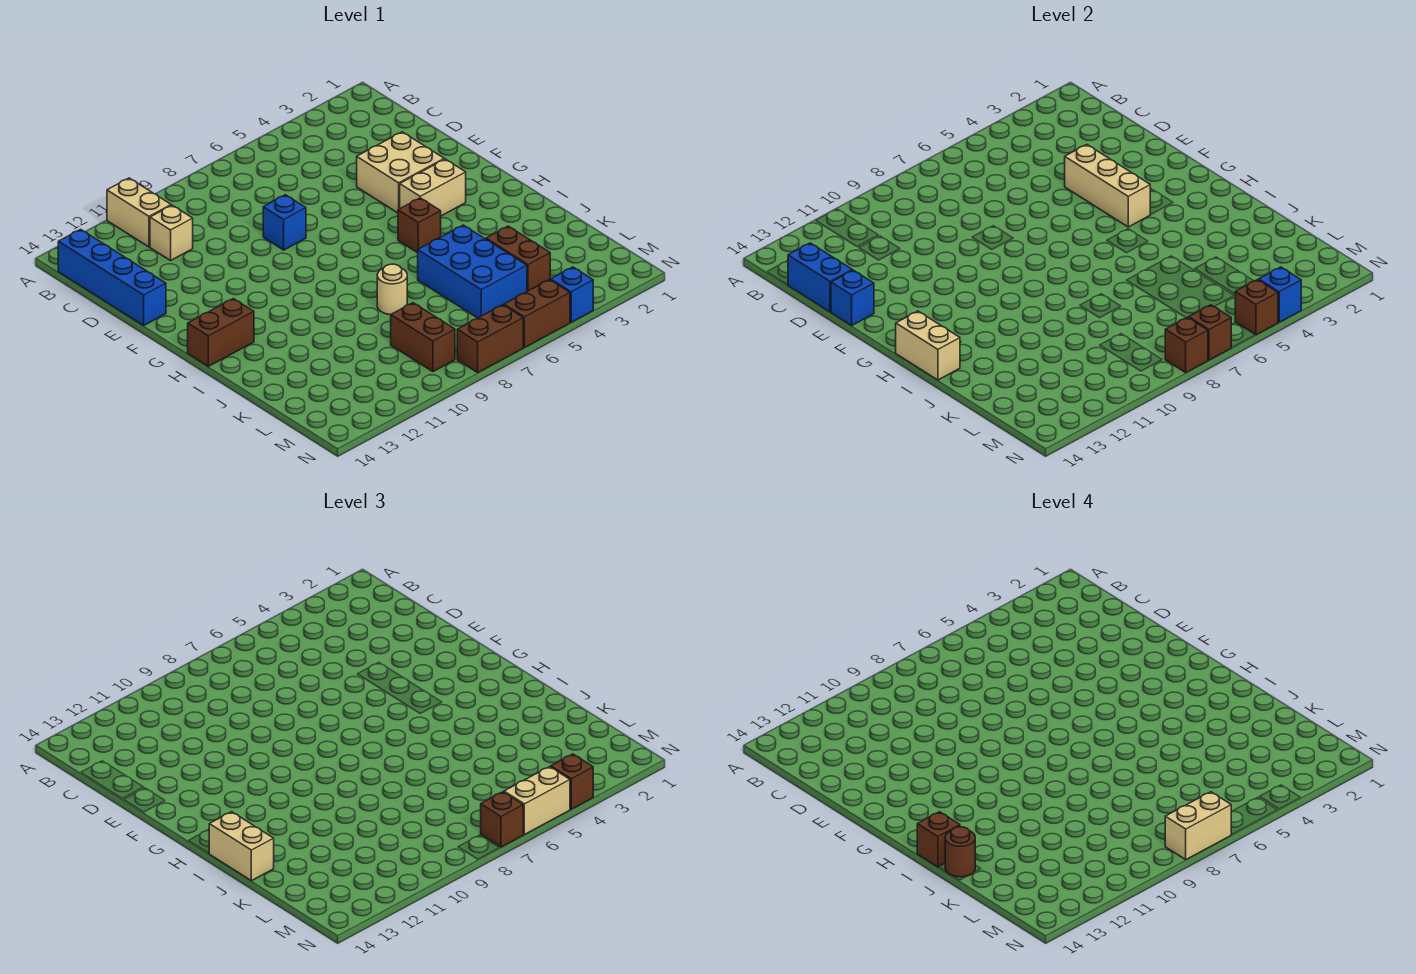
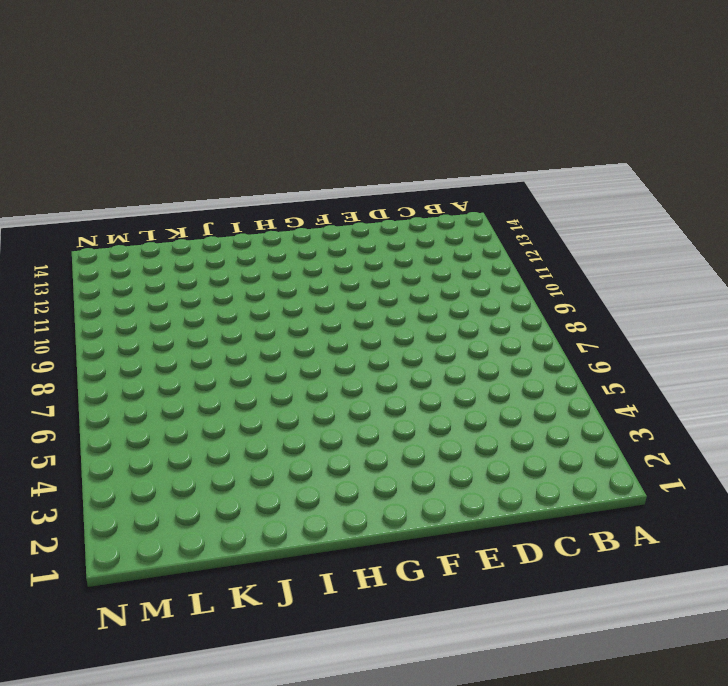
none -> tan 1x2 brick [107,178,171,247]
none -> blue 1x4 brick [58,229,166,325]
none -> tan 1x1 brick [150,205,193,261]
none -> tan 2x2 brick [357,132,444,213]

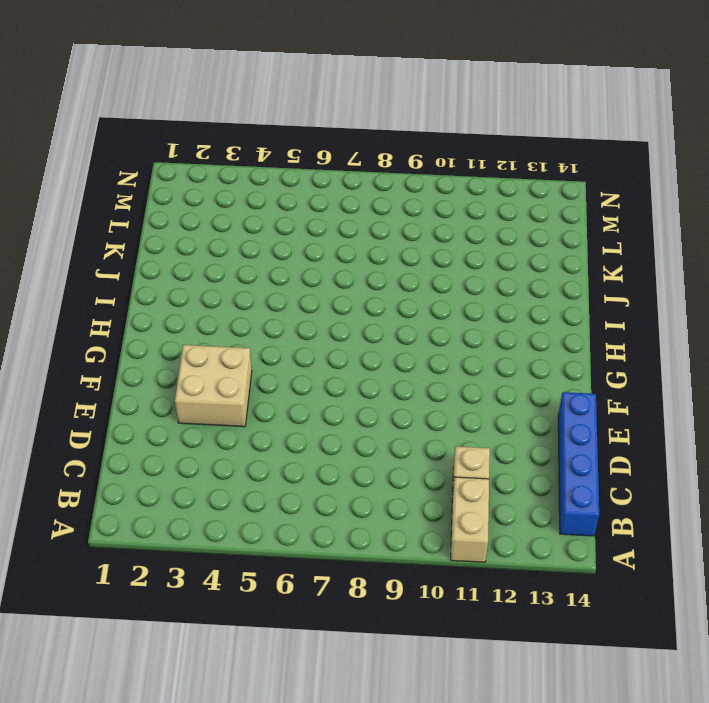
none -> blue 1x1 brick [263,195,306,250]
none -> tan 1x2 brick [400,159,466,216]
none -> brown 1x1 brick [398,198,441,253]
none -> brown 1x2 brick [188,299,254,366]

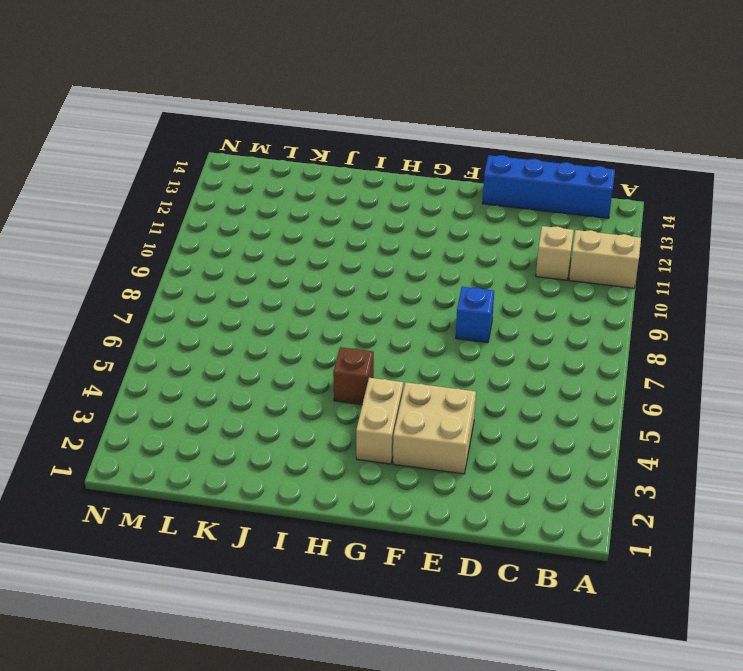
none -> brown 1x2 brick [188,299,254,366]
none -> blue 2x3 brick [418,225,527,318]
none -> tan 1x1 round brick [377,264,407,315]
none -> brown 1x2 brick [486,226,550,291]

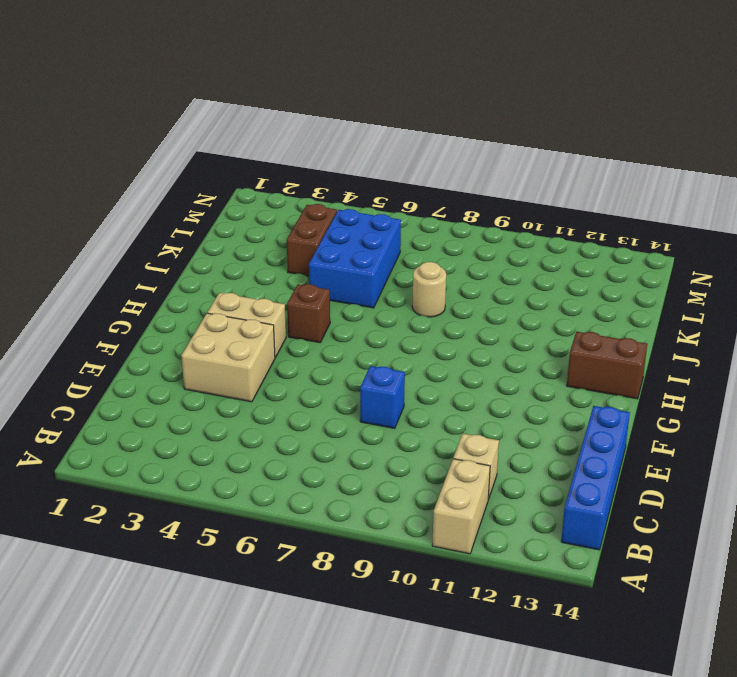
none -> brown 1x2 brick [391,303,455,372]
none -> blue 1x1 brick [551,267,593,322]
none -> brown 1x2 brick [504,280,570,348]
none -> brown 1x2 brick [457,305,523,372]

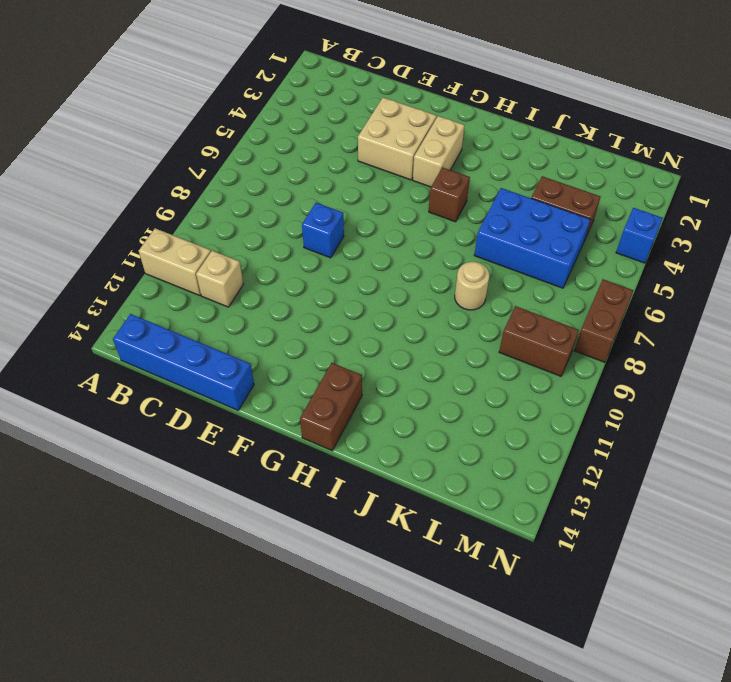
none -> brown 1x2 brick [504,280,570,348]
none -> blue 1x2 brick [788,243,852,312]
none -> tan 1x3 brick [1065,145,1150,227]
none -> blue 1x1 brick [831,270,874,325]

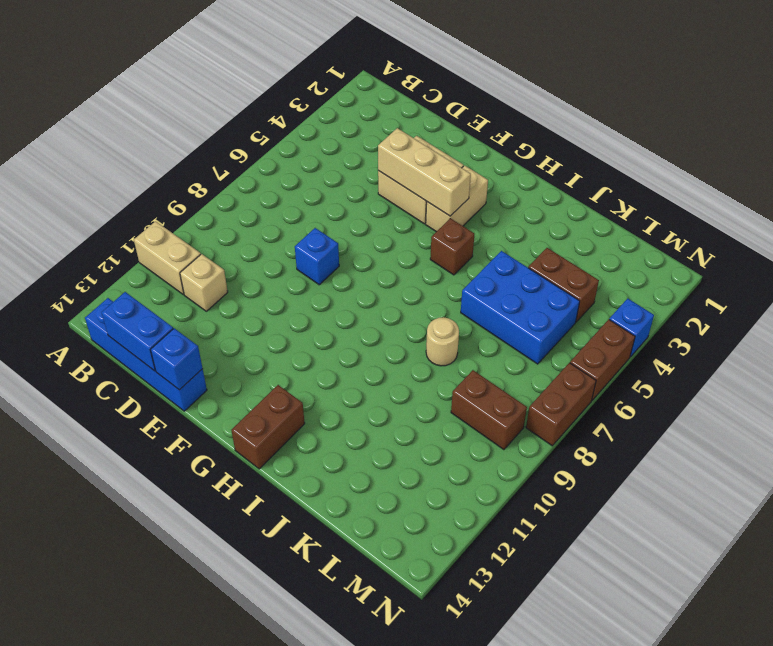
none -> tan 1x2 brick [896,311,960,380]
none -> blue 1x1 brick [1259,267,1301,322]
none -> brown 1x1 brick [1235,280,1278,335]
none -> brown 1x1 brick [1189,305,1232,360]

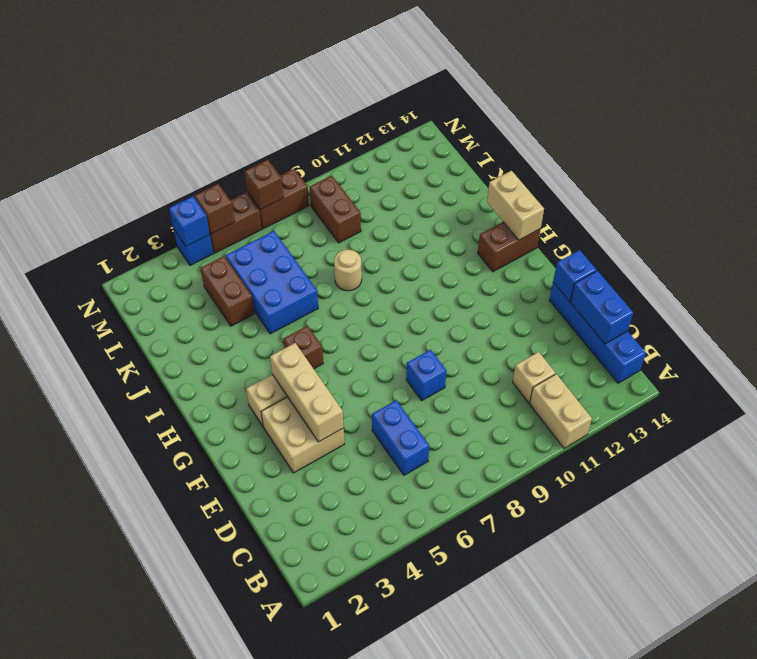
blue 1x2 brick [372,400,429,475] -> none
none -> brown 1x1 brick [1165,317,1208,372]
none -> tan 1x2 brick [209,812,274,881]
none -> brown 1x1 brick [551,754,593,809]
none -> tan 1x2 brick [504,767,570,835]

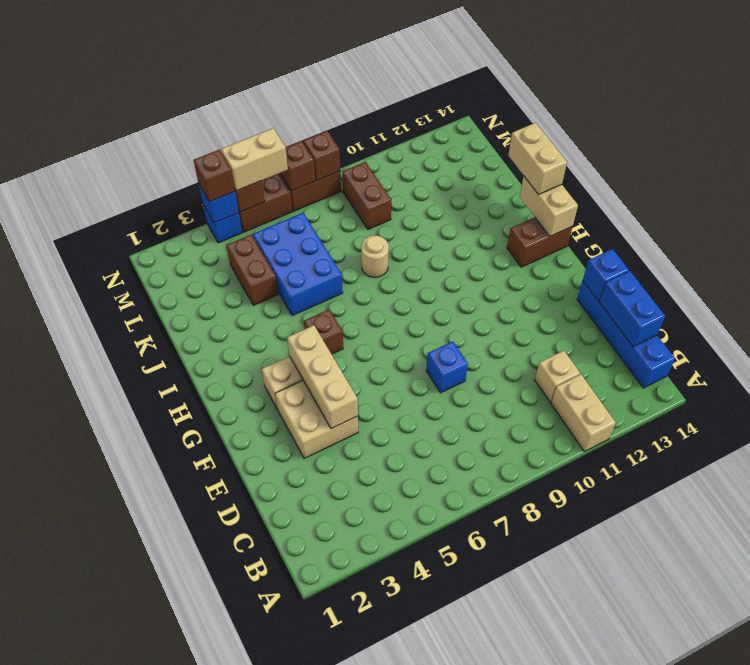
none -> brown 1x1 brick [481,792,523,847]
none -> brown 1x1 brick [917,812,960,867]
none -> brown 1x1 round brick [945,827,975,877]
none -> tan 1x2 brick [1165,792,1232,859]

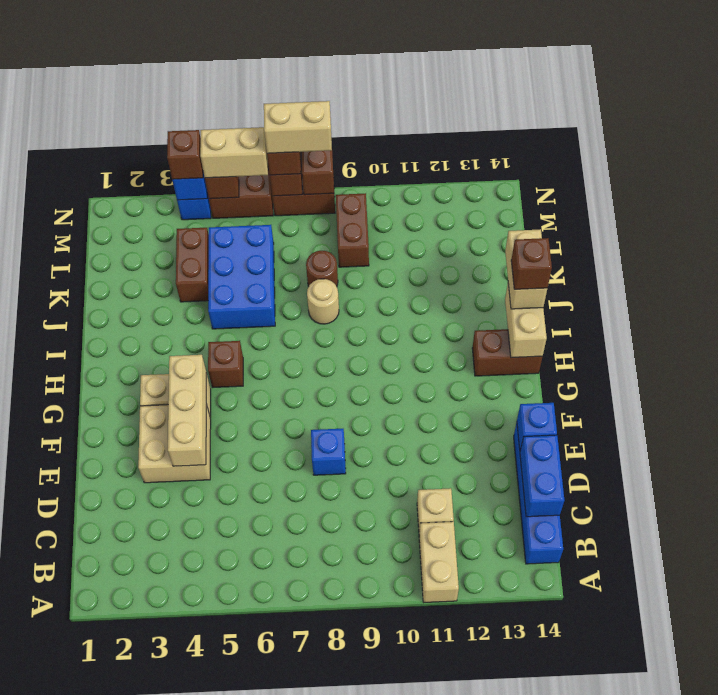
brown 1x1 round brick [306,251,338,287] -> brown 1x1 round brick moved to [945,827,975,877]

